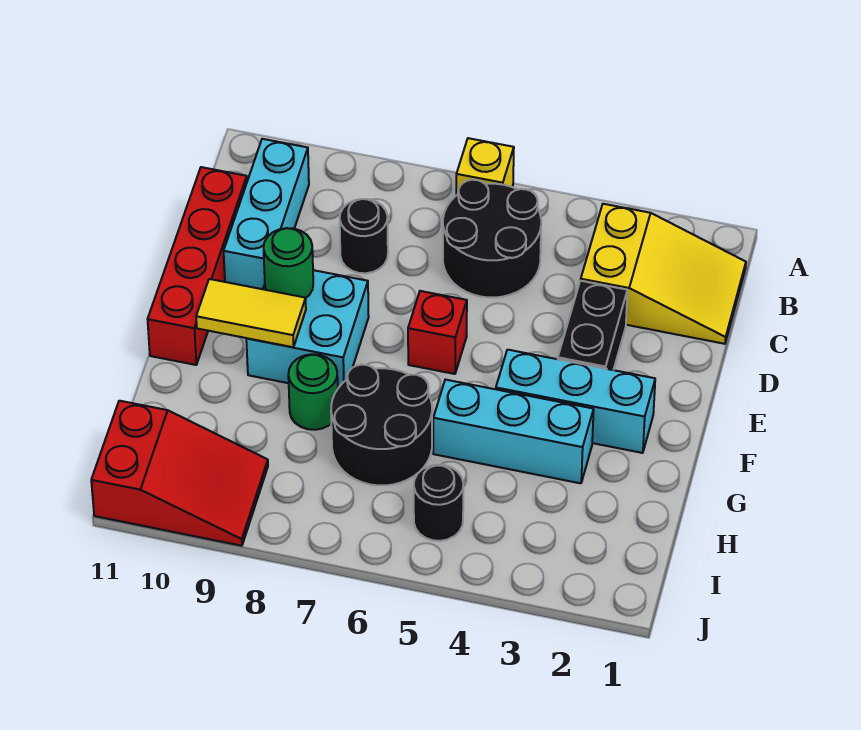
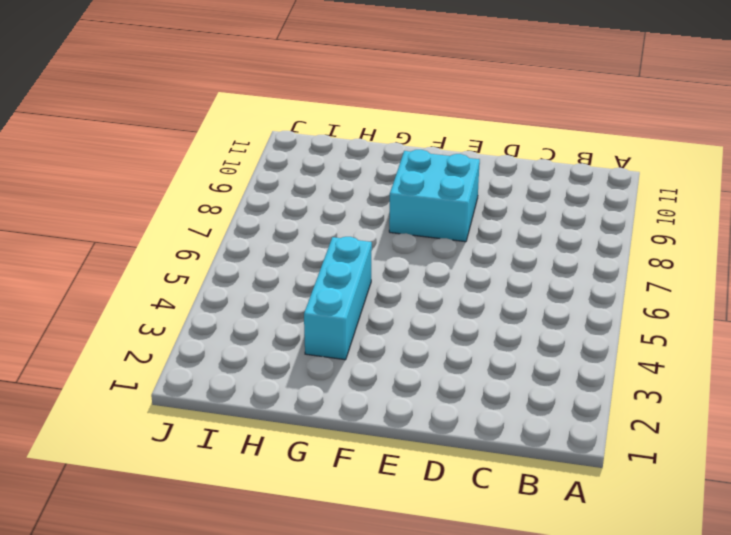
none -> yellow 1x1 brick [456,138,514,195]
none -> yellow 2x3 slope [581,204,746,344]
none -> black 2x2 round brick [443,180,541,298]

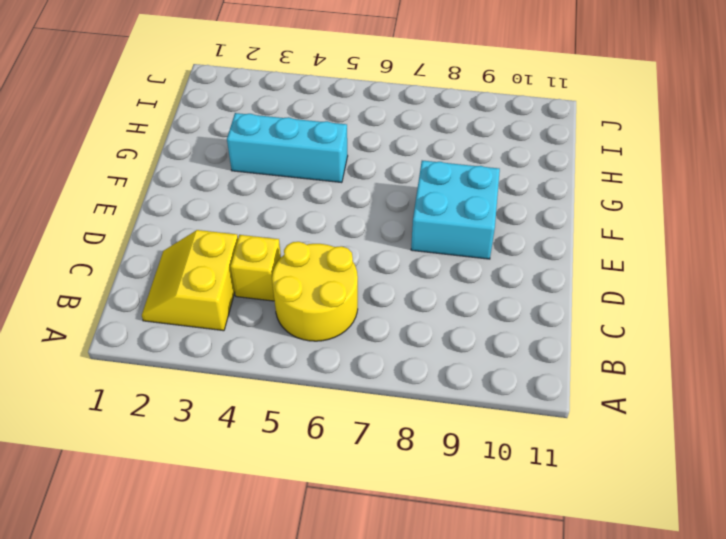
yellow 2x2 slope [142,230,238,331] -> yellow 2x3 slope [581,204,746,344]
yellow 2x2 round brick [272,242,358,341] -> black 2x2 round brick [443,180,541,298]
yellow 1x1 brick [230,235,281,301] -> yellow 1x1 brick moved to [456,138,514,195]
none -> cyan 1x3 brick [224,139,309,289]
none -> black 1x1 round brick [340,199,388,273]
none -> red 1x4 brick [148,167,247,365]

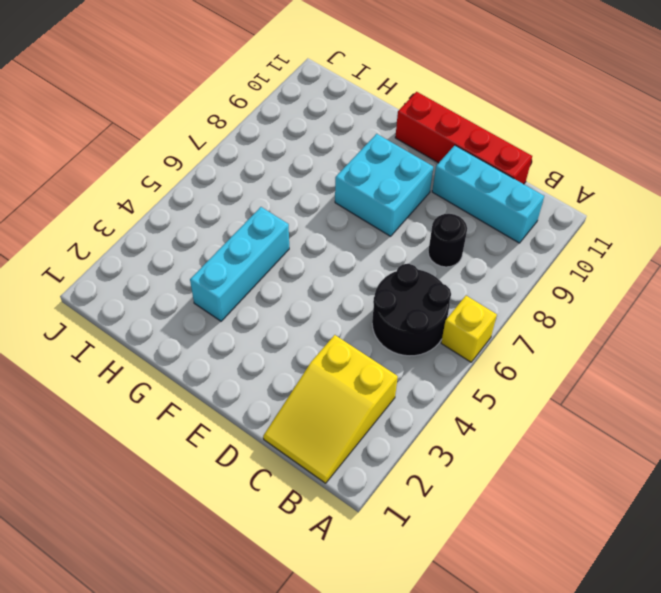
none -> black 1x2 brick [558,281,627,370]
none -> red 1x1 brick [408,291,467,374]
none -> cyan 1x3 brick [496,350,655,453]

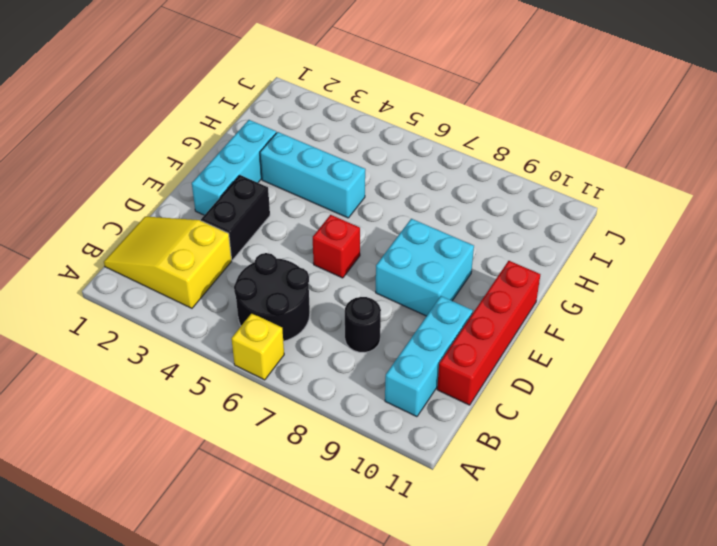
cyan 1x3 brick [192,120,276,215] -> cyan 1x3 brick turned to [496,350,655,453]
none -> black 2x2 round brick [331,365,432,485]
none -> green 1x1 round brick [288,354,338,430]
none -> black 1x1 round brick [414,465,463,541]

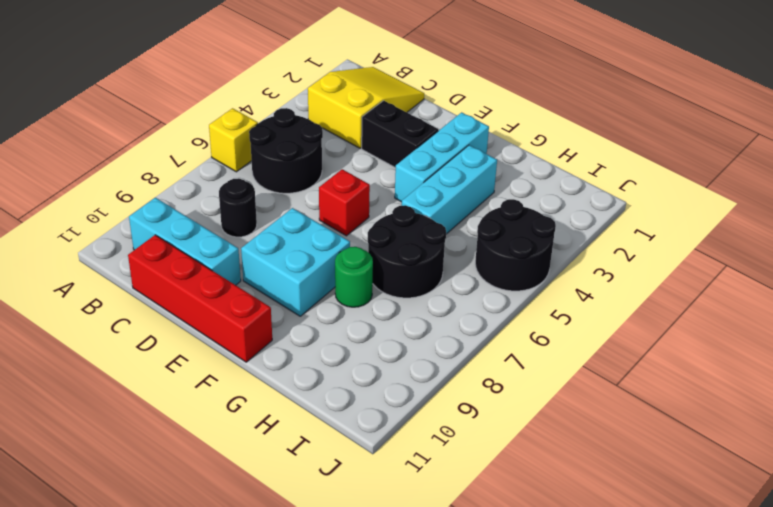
black 2x2 round brick [475,199,556,291] -> black 1x1 round brick [414,465,463,541]
none -> red 2x3 slope [91,401,268,546]
none -> green 1x1 round brick [264,228,313,298]
none -> yellow 1x2 tile [196,279,306,347]

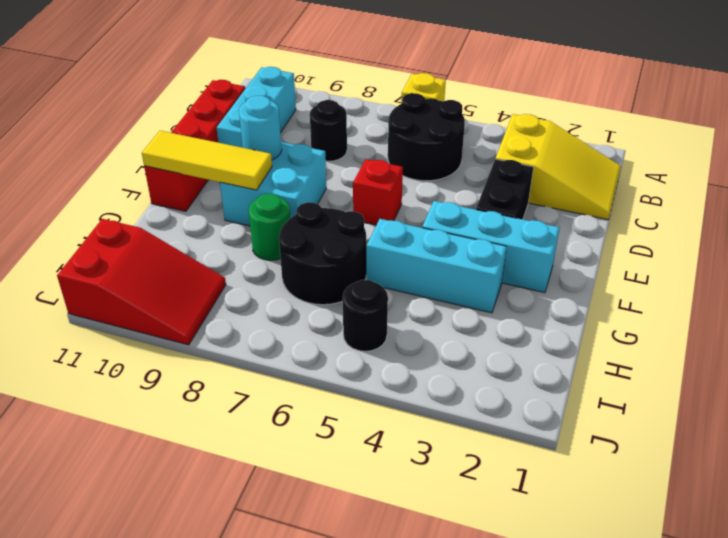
cyan 1x1 round brick [239,96,282,160] -> green 1x1 round brick [264,228,313,298]
yellow 1x3 tile [142,131,272,190] -> yellow 1x2 tile [196,279,306,347]

